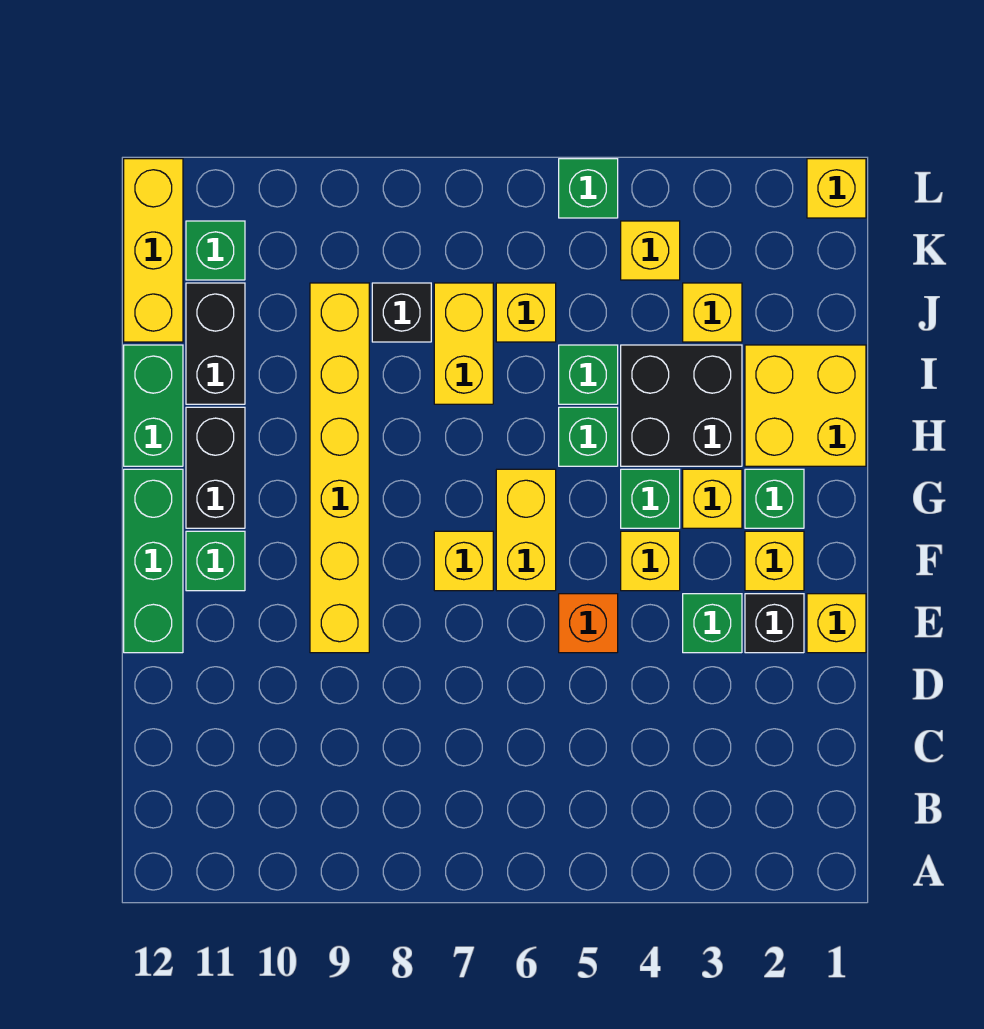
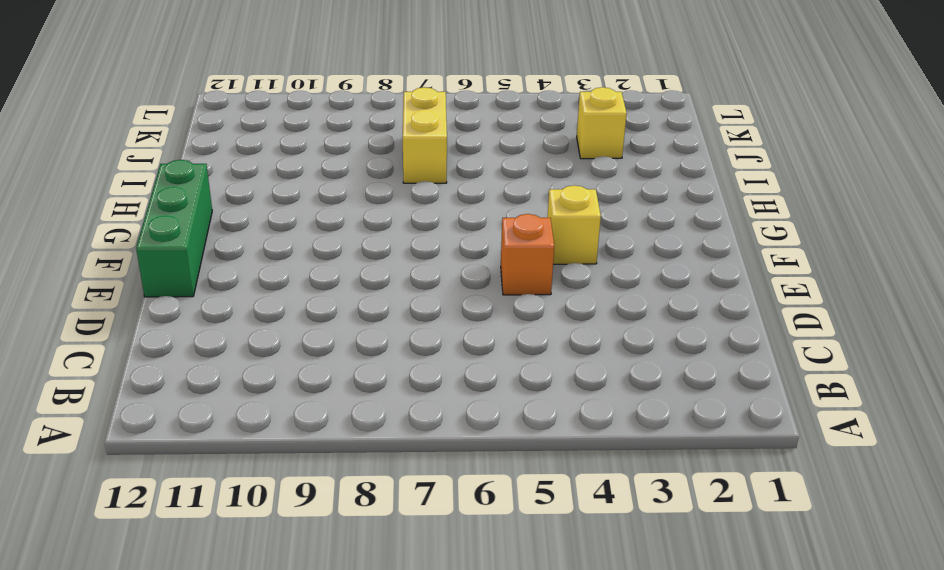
none -> yellow 1x1 brick [807,594,866,653]
none -> black 1x1 brick [745,594,804,653]
none -> green 1x1 brick [683,594,742,653]
none -> yellow 1x6 brick [310,283,369,653]

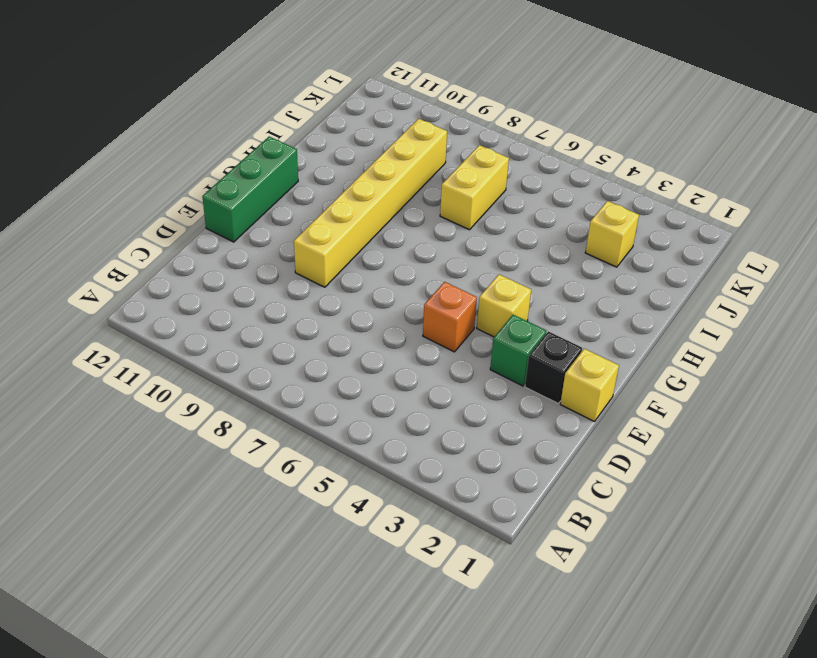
none -> yellow 1x1 brick [745,531,804,591]
none -> yellow 1x2 brick [496,469,556,591]
none -> yellow 1x1 brick [434,531,493,591]
none -> green 1x1 brick [186,531,245,591]

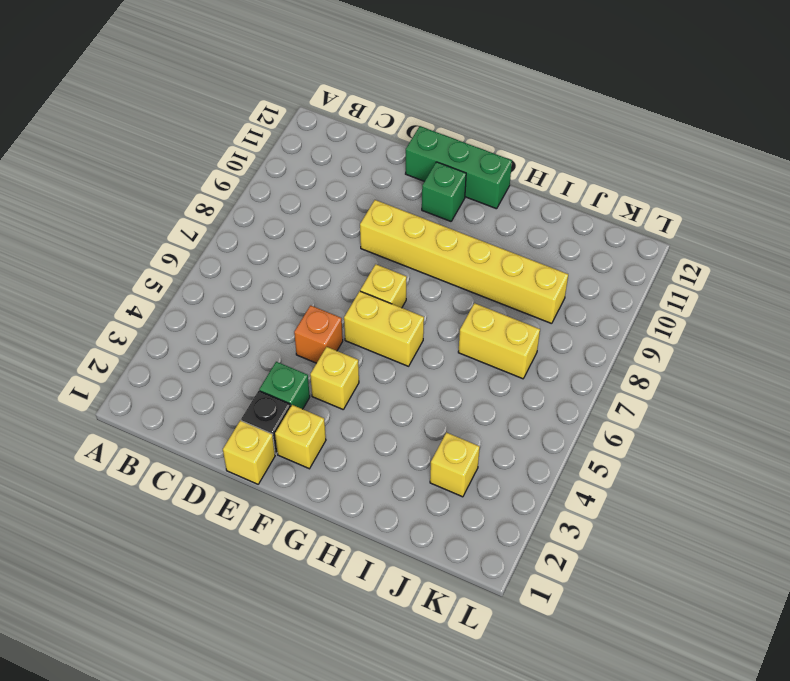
none -> green 1x1 brick [745,469,804,528]
none -> yellow 1x1 brick [683,469,742,528]
none -> green 1x1 brick [621,469,680,528]
none -> black 1x2 brick [186,407,245,528]

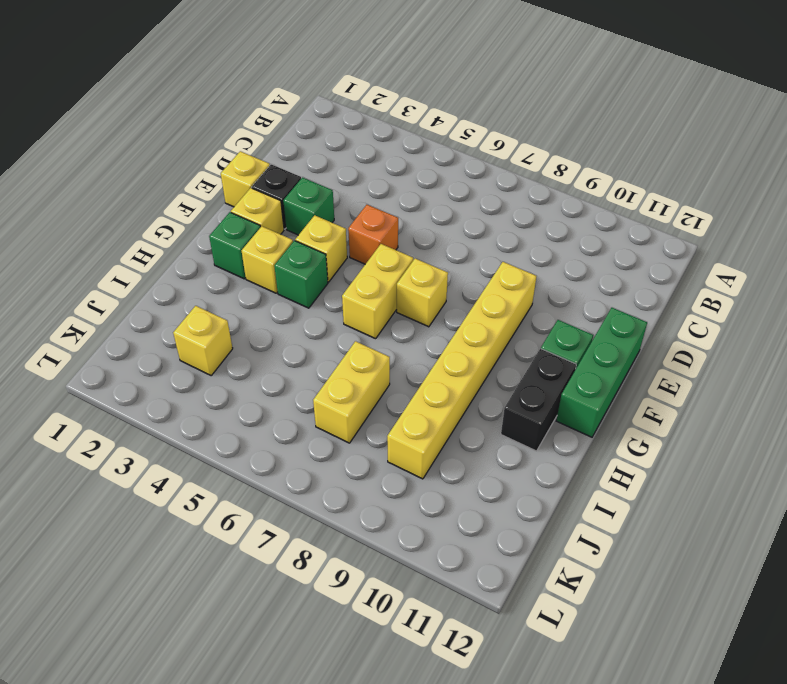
none -> yellow 2x2 brick [745,345,866,466]
none -> black 2x2 brick [621,345,742,466]
none -> green 1x1 brick [559,407,618,466]
none -> green 1x2 brick [124,345,183,466]

